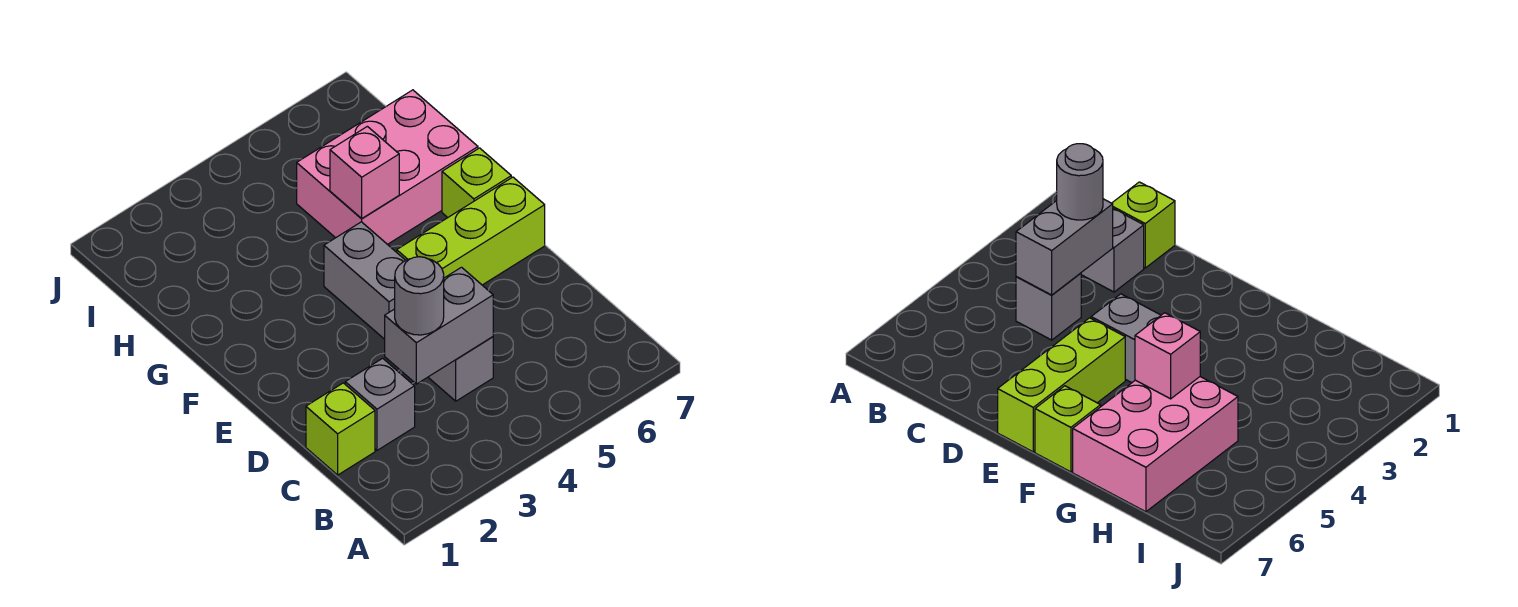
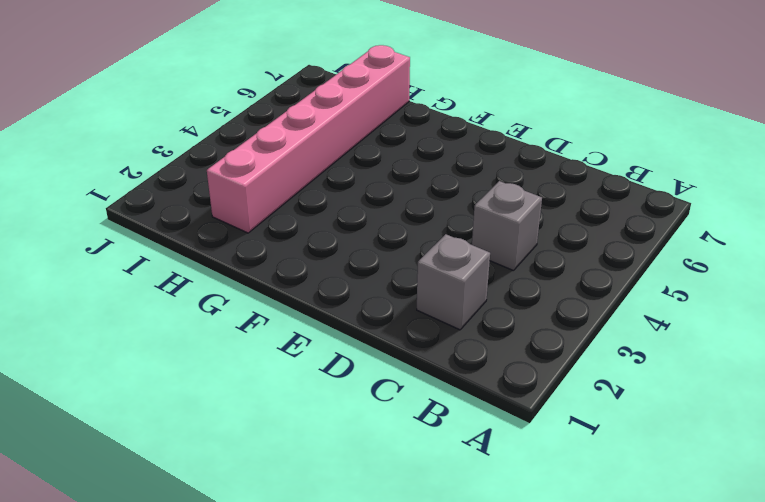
pink 1x6 brick [207,45,410,233] -> pink 2x3 brick [297,90,478,244]
none -> lime 1x1 brick [306,383,375,475]
none -> grey 1x2 brick [324,222,406,339]

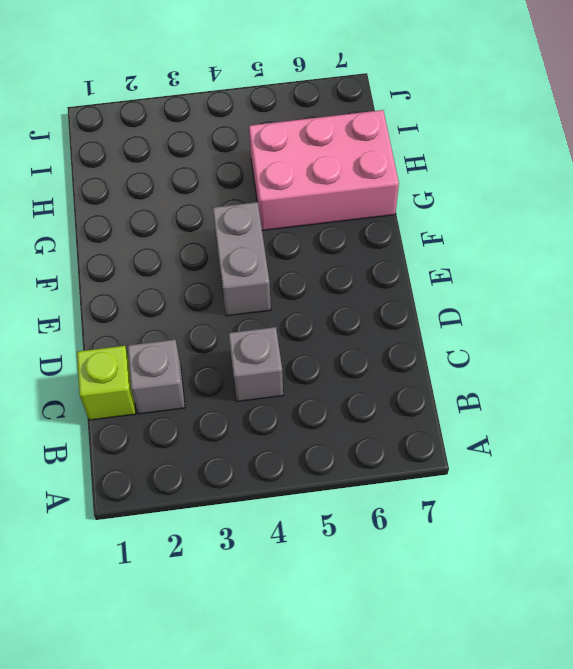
none -> lime 1x3 brick [397,177,545,285]
none -> lime 1x1 brick [442,148,511,217]

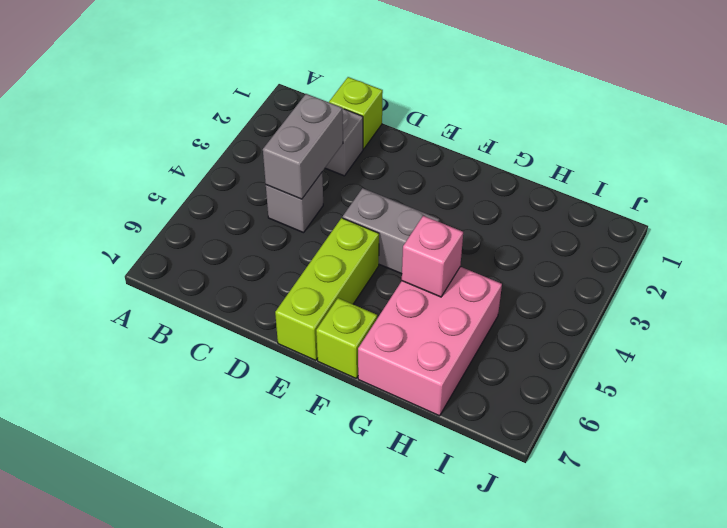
none -> grey 1x1 round brick [395,257,444,335]

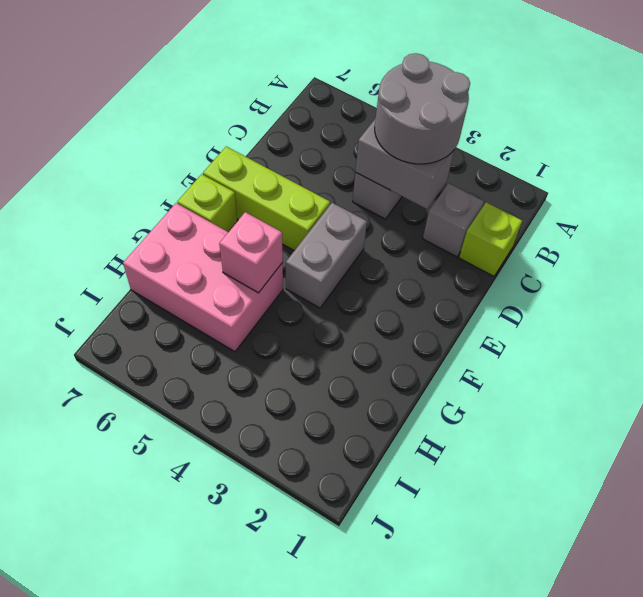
grey 2x2 round brick [375,53,470,164] -> grey 1x1 round brick [395,257,444,335]

